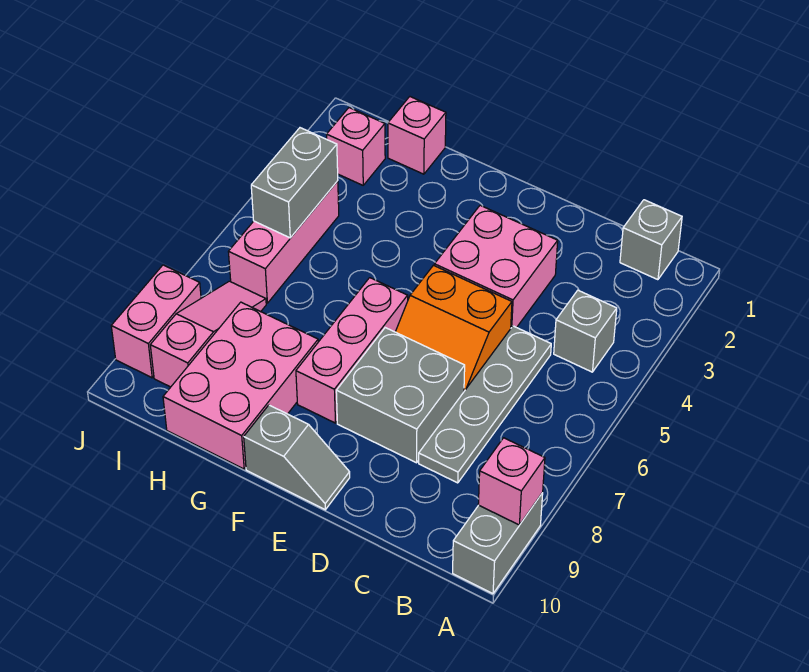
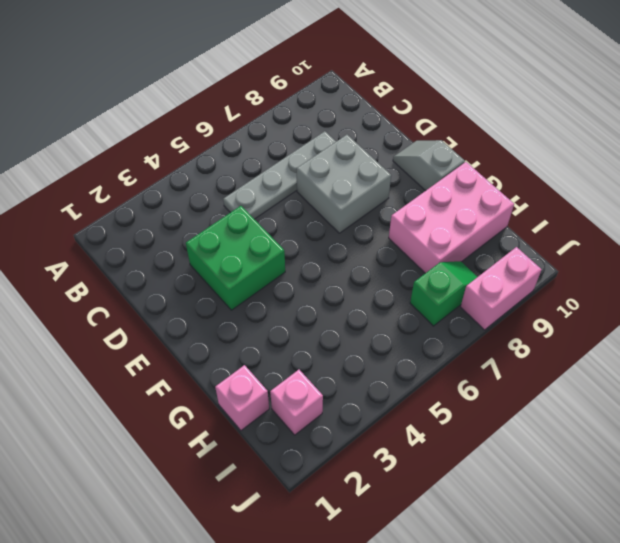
green 2x2 brick [186,206,285,310] -> pink 2x2 brick [434,205,558,328]
green 1x2 slope [410,261,477,326] -> pink 1x3 slope [150,281,266,387]
none -> grey 1x2 brick [453,493,543,594]
none -> grey 1x1 brick [620,200,682,280]
none -> grey 1x1 brick [554,290,617,372]

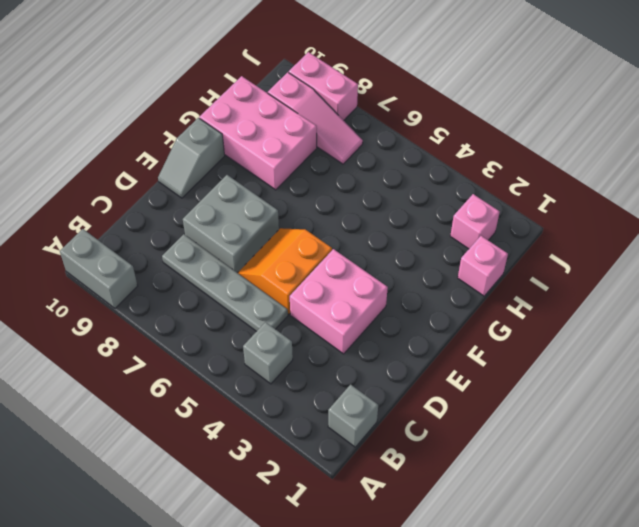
none -> pink 1x3 brick [296,278,408,423]
none -> pink 1x3 brick [228,181,339,303]
none -> pink 1x1 brick [478,438,545,525]

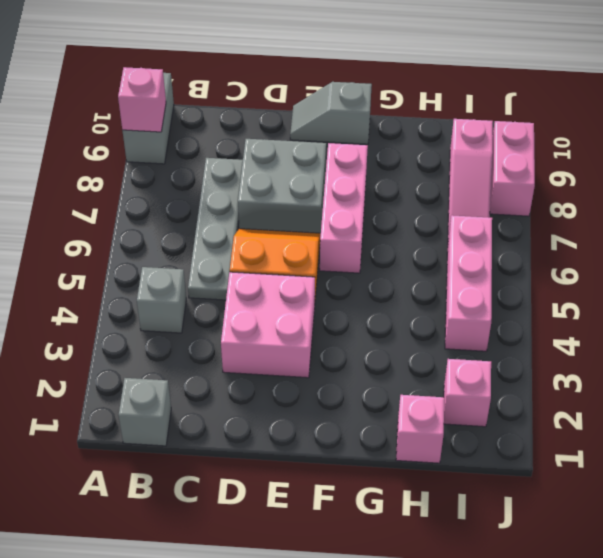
none -> pink 2x3 brick [163,302,318,469]
none -> grey 1x2 brick [251,128,338,238]

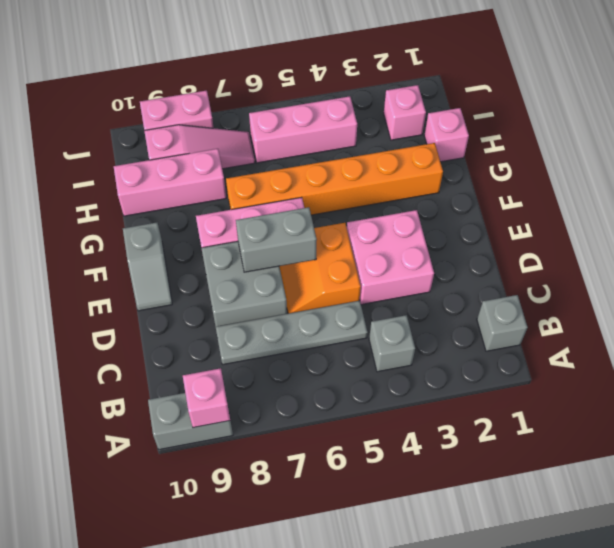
grey 1x2 brick [236,207,317,272] -> grey 1x2 brick moved to [251,128,338,238]
orange 1x6 brick [226,143,443,215] -> none
pink 1x3 brick [114,149,226,216] -> pink 2x3 brick [163,302,318,469]

